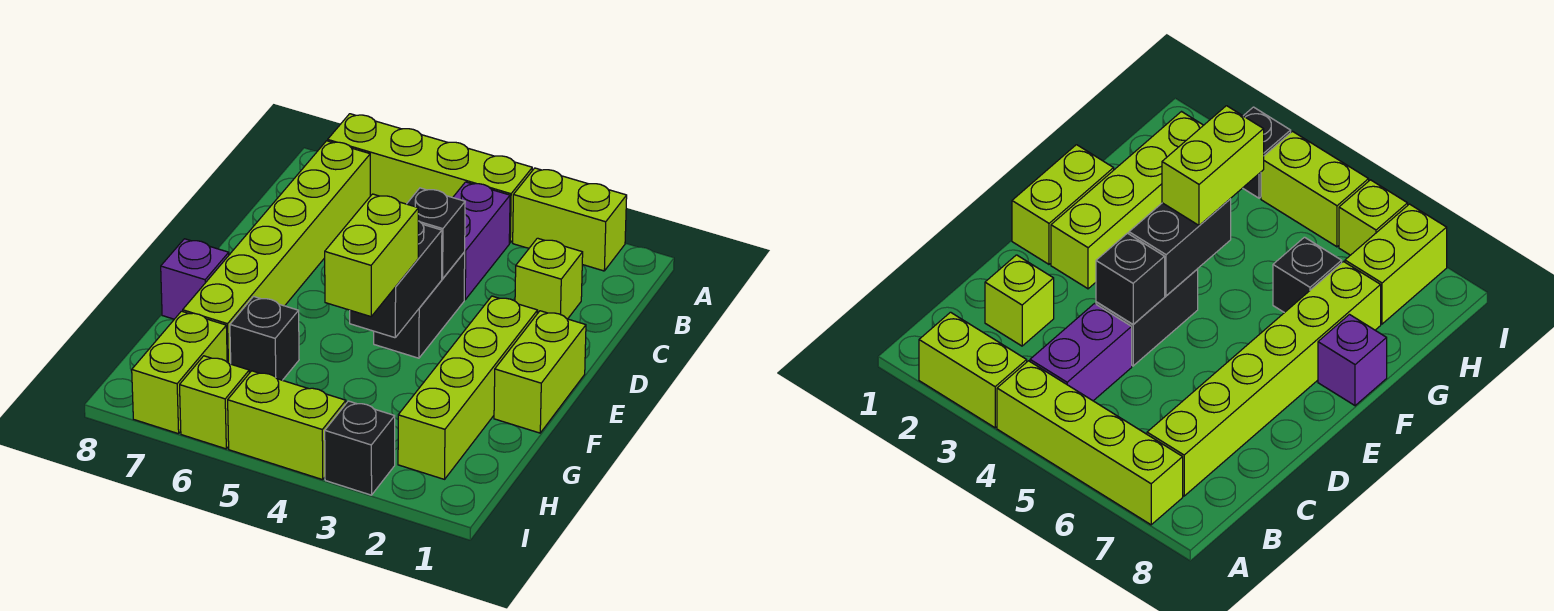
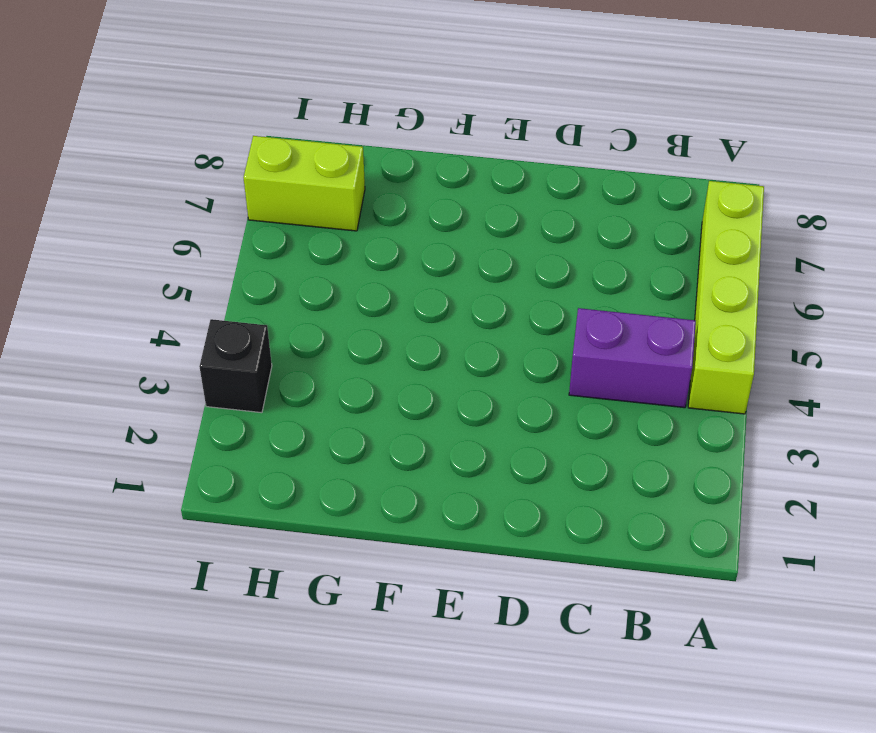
none -> lime 1x2 brick [513,168,627,271]
none -> lime 1x6 brick [183,141,370,364]
none -> lime 1x1 brick [515,238,583,319]

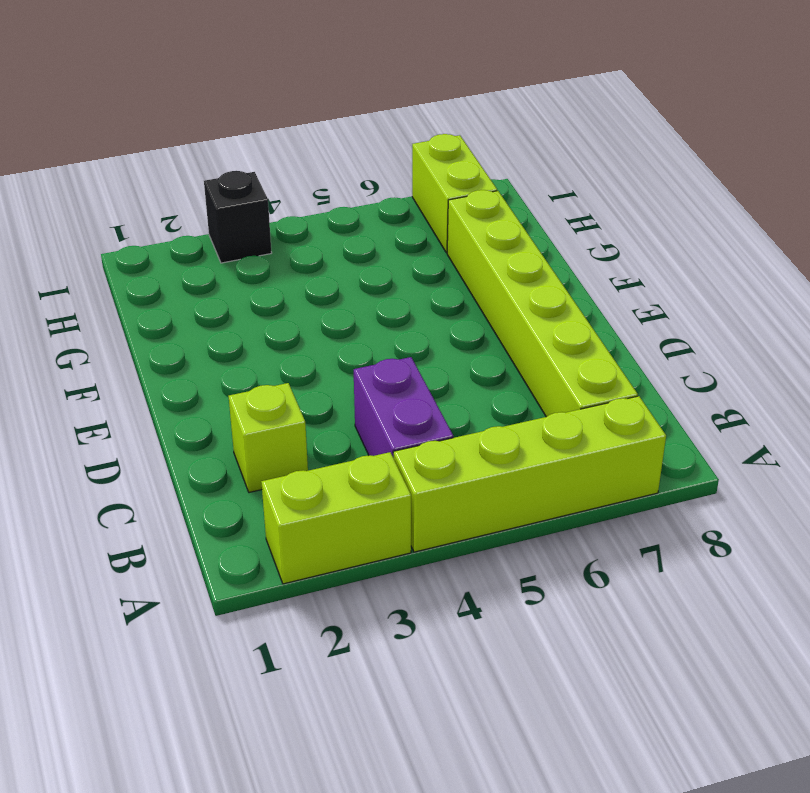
none -> black 1x2 brick [374,252,465,358]
none -> lime 1x2 brick [494,311,586,433]
none -> lime 1x4 brick [398,296,538,479]

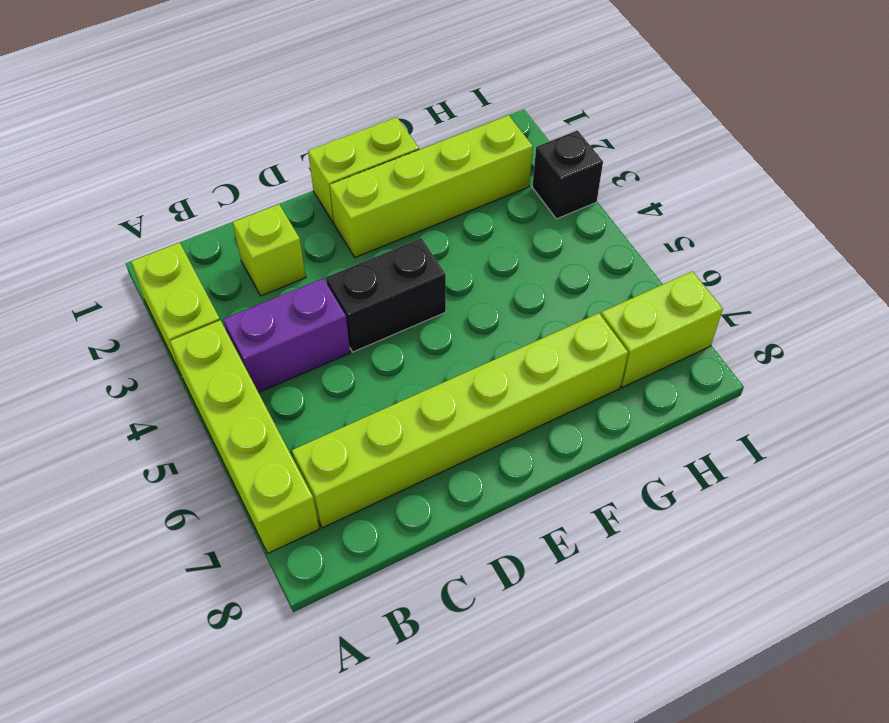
none -> purple 1x1 brick [161,239,229,319]
none -> black 1x1 brick [230,297,299,380]
none -> lime 1x2 brick [228,371,346,480]

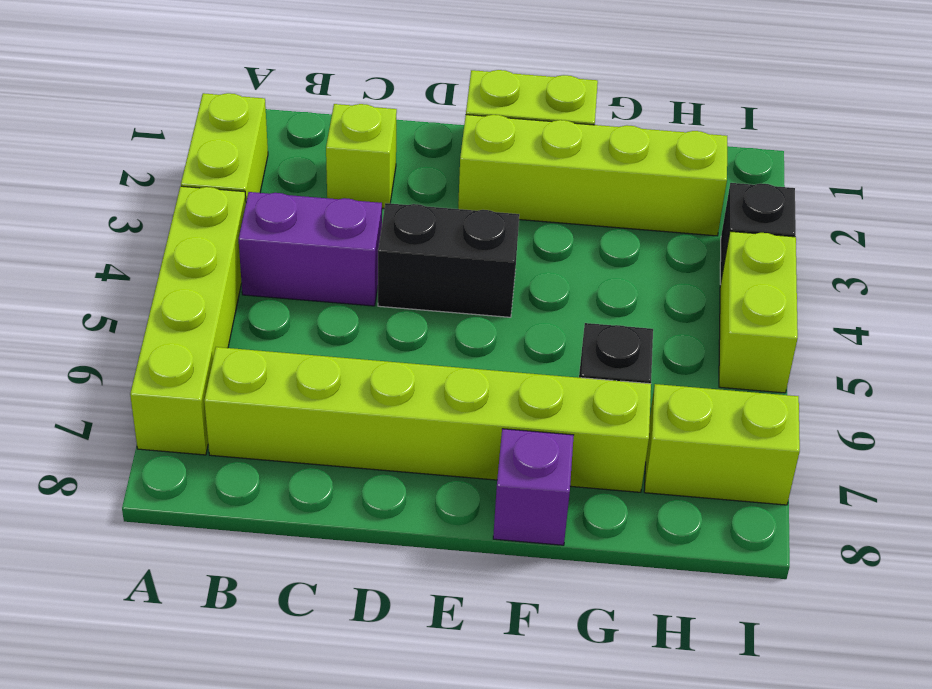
none -> lime 1x1 brick [180,356,249,449]
none -> black 1x1 brick [407,188,465,279]
none -> black 1x2 brick [350,221,442,338]

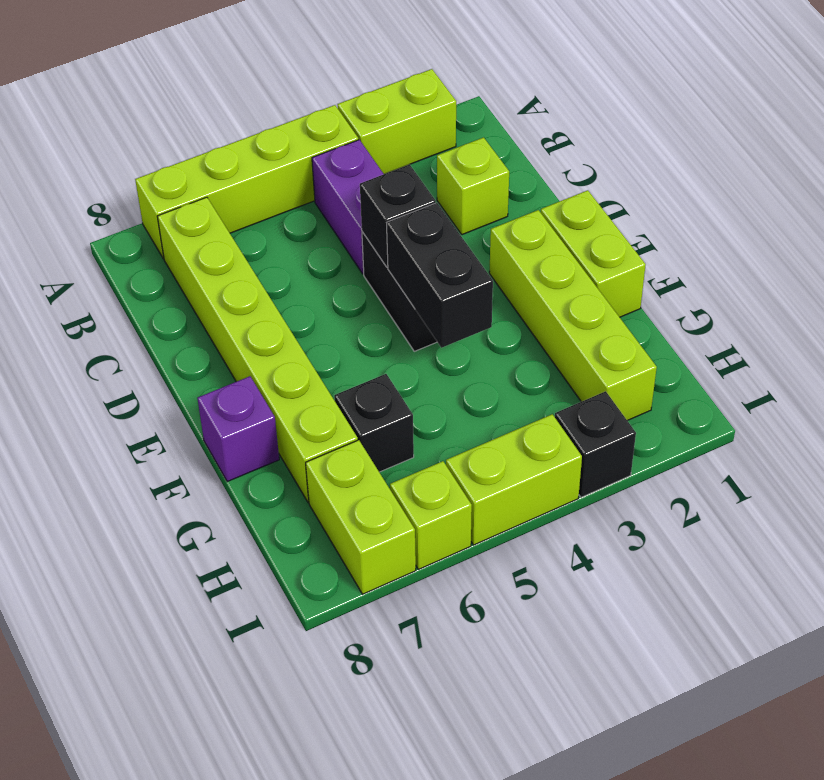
none -> lime 1x2 brick [325,194,418,317]

